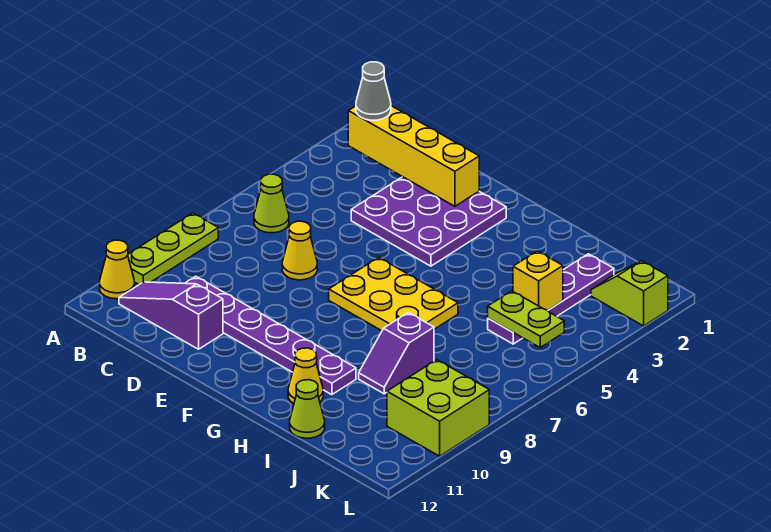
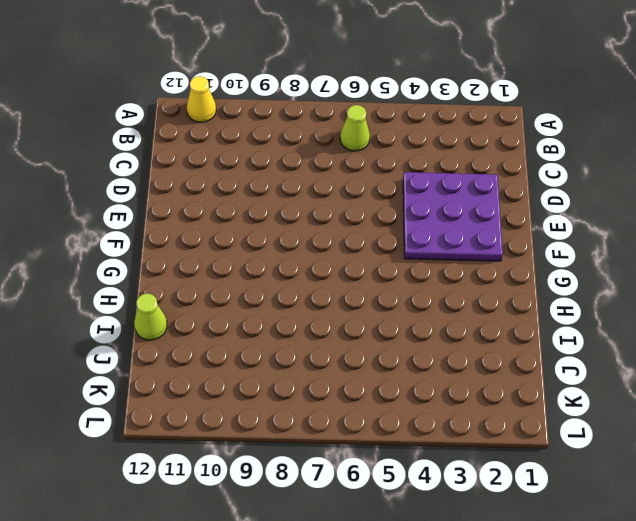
none -> lime 1x3 plate [128,213,218,284]
none -> purple 1x3 slope [119,282,223,349]
none -> purple 1x6 plate [185,276,356,395]

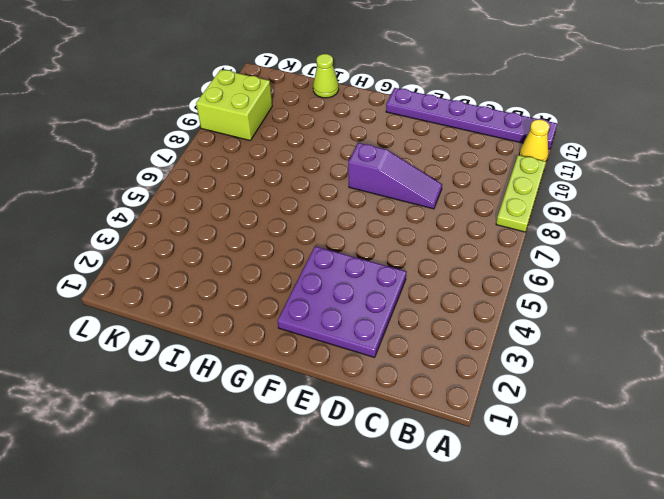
purple 1x6 plate [386,88,557,149] -> purple 1x6 plate moved to [185,276,356,395]
purple 1x3 slope [348,143,442,209] -> purple 1x3 slope moved to [119,282,223,349]
none -> lime 1x1 cone [254,174,289,233]
none -> yellow 1x1 cone [282,221,317,280]
none -> yellow 2x3 plate [329,257,458,331]

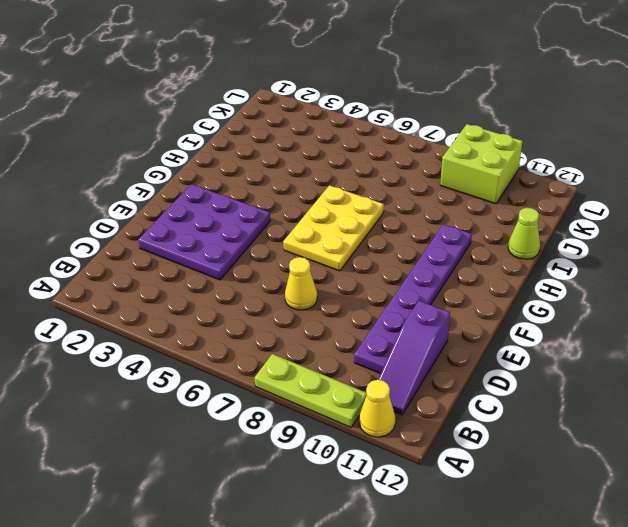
none -> lime 1x1 cone [254,174,289,233]
none -> yellow 1x1 cone [288,348,323,404]
none -> purple 1x2 slope [359,313,434,394]

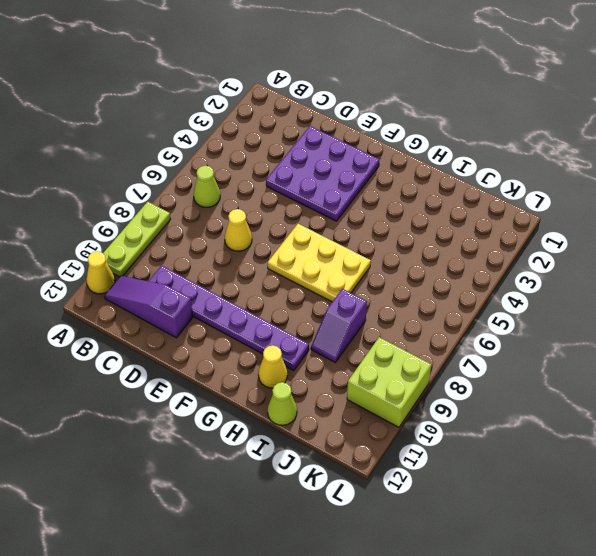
none -> purple 1x4 plate [488,254,614,344]
none -> lime 1x2 slope [591,261,668,326]
none -> yellow 1x4 brick [348,106,479,206]

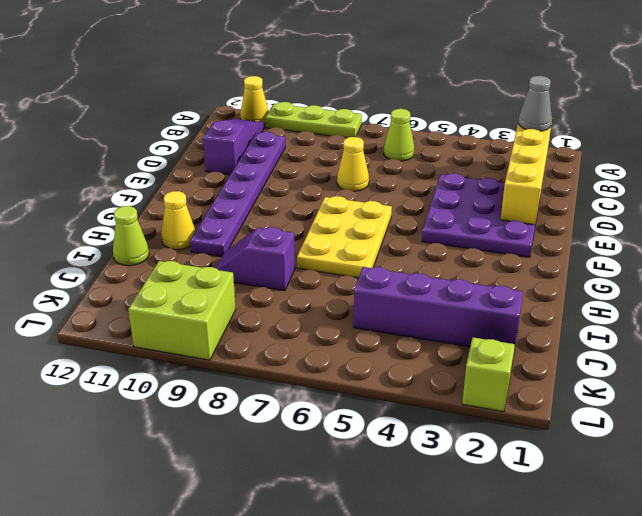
purple 1x4 brick [353,267,523,347] -> purple 1x4 plate [488,254,614,344]
none -> yellow 1x1 brick [513,251,563,310]
none -> lime 1x2 plate [488,291,564,347]

